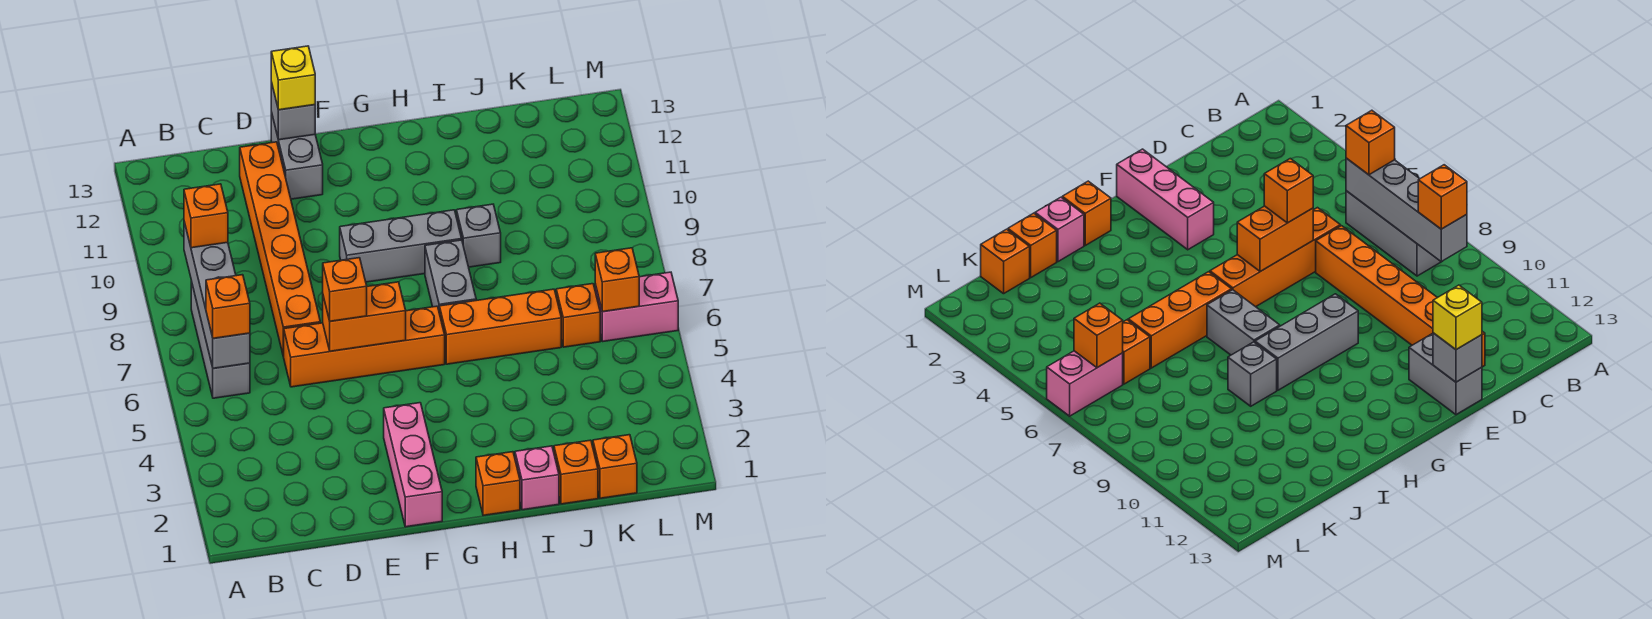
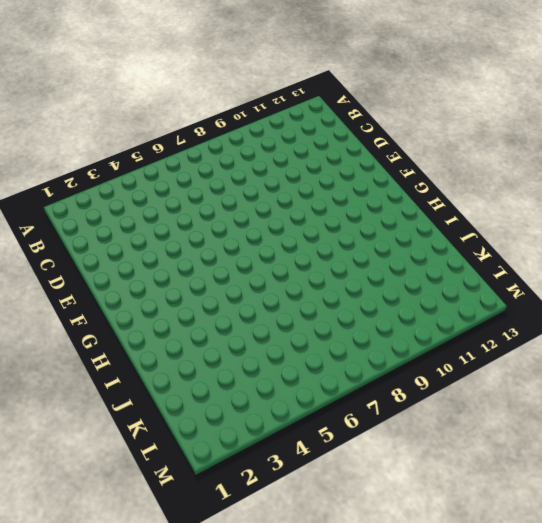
none -> grey 1x3 brick [191,281,250,398]
none -> orange 1x4 brick [284,306,445,387]
none -> orange 1x6 brick [240,142,320,357]

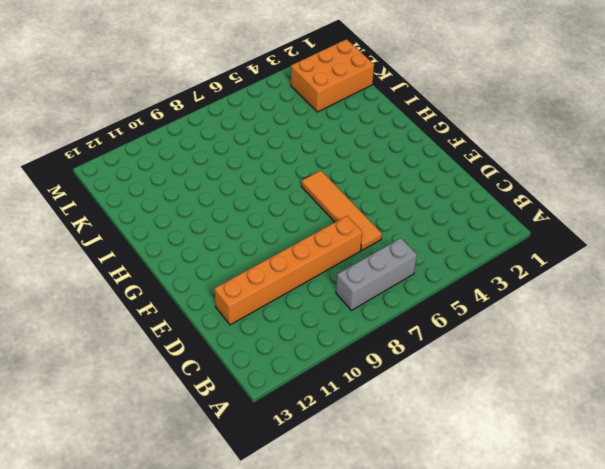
orange 1x4 tile [301,171,382,250] -> orange 1x4 brick [284,306,445,387]
orange 2x3 brick [291,39,374,112] -> orange 1x1 brick [593,435,637,498]
none -> grey 1x2 brick [271,112,323,199]
none -> pink 1x3 brick [384,403,442,527]
none -> grey 1x3 brick [340,210,462,282]

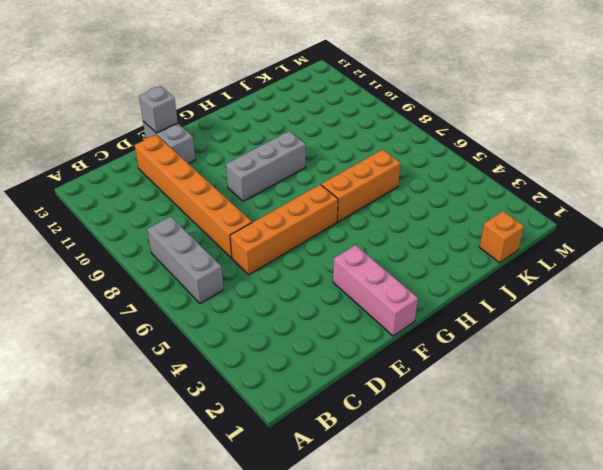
none -> orange 1x1 brick [476,452,520,515]
none -> grey 1x2 brick [425,240,476,314]
none -> pink 1x1 brick [515,446,559,510]

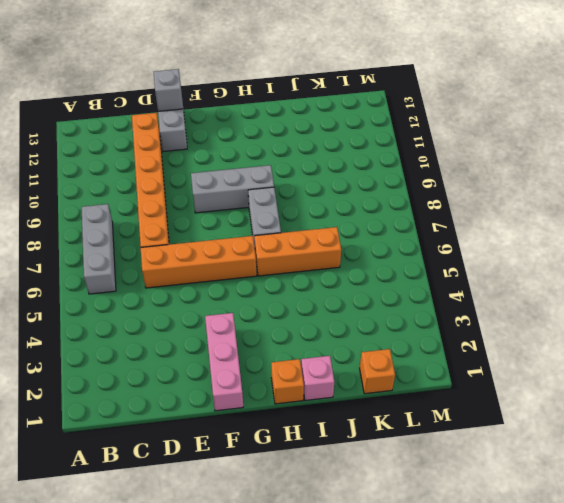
none -> grey 1x1 brick [456,204,501,267]
none -> orange 1x1 brick [554,440,598,504]
none -> orange 1x1 brick [556,284,600,347]

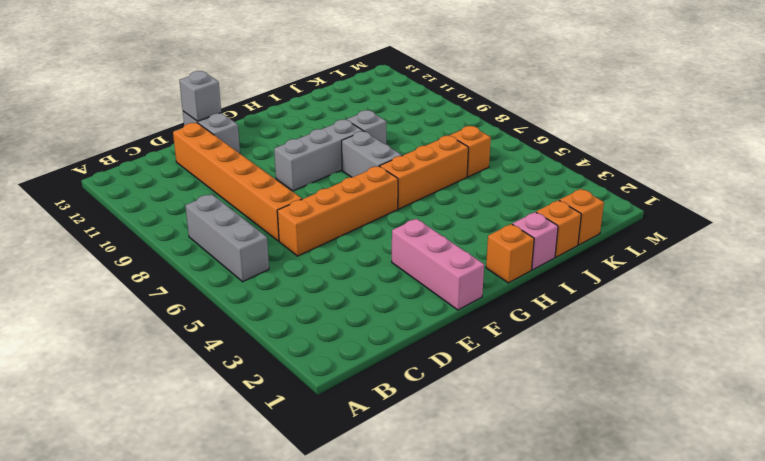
none -> pink 1x2 brick [595,272,678,342]
none -> grey 1x4 brick [184,222,250,368]
none -> orange 1x2 brick [323,282,406,351]

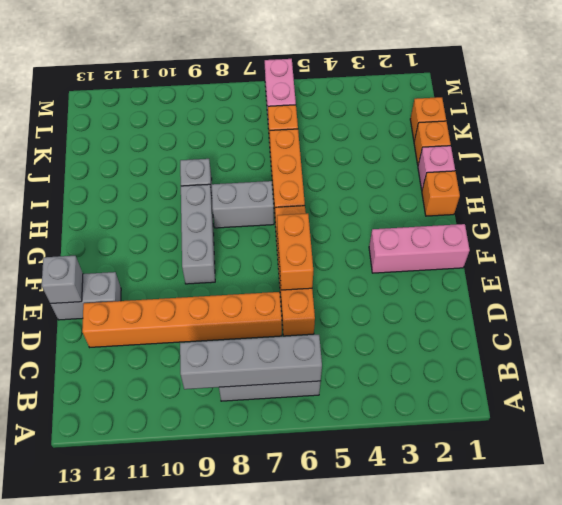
none -> orange 1x1 brick [595,248,639,312]
none -> orange 1x1 brick [206,275,250,338]
none -> orange 1x1 brick [184,184,228,248]

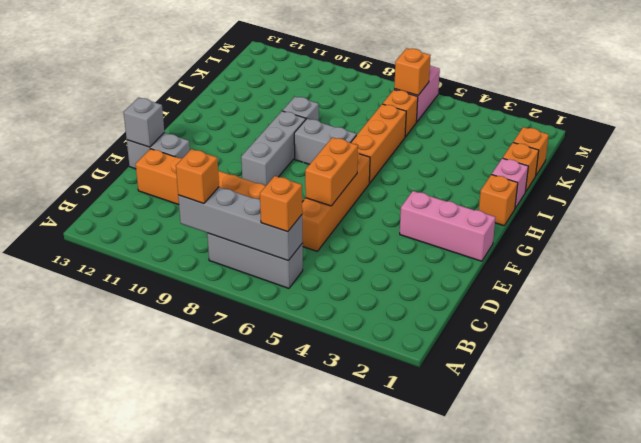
none -> orange 1x1 brick [323,258,367,321]
none -> yellow 1x1 brick [271,46,315,110]

